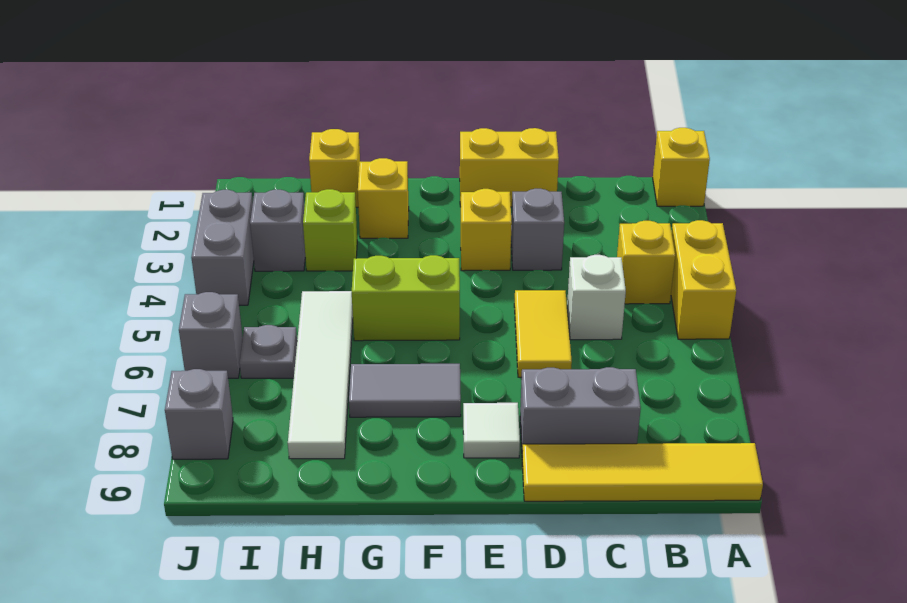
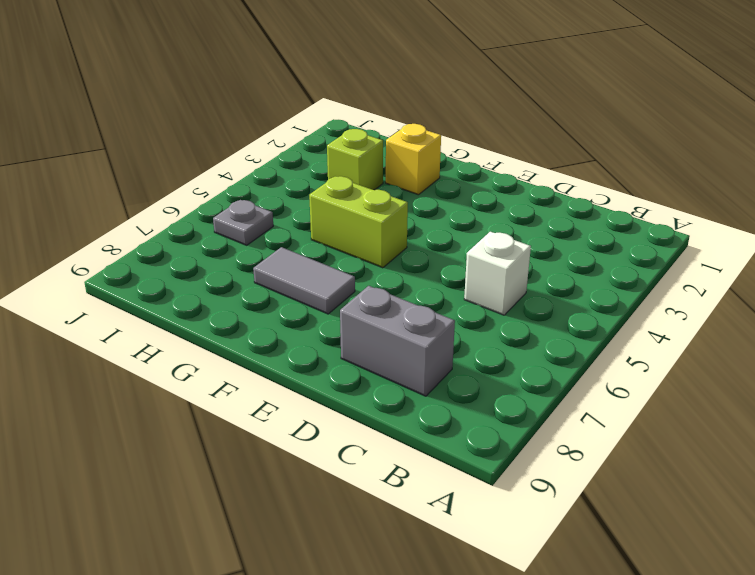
none -> yellow 1x1 brick [653,128,710,206]
none -> yellow 1x2 brick [671,220,736,339]
none -> yellow 1x4 tile [522,443,763,501]

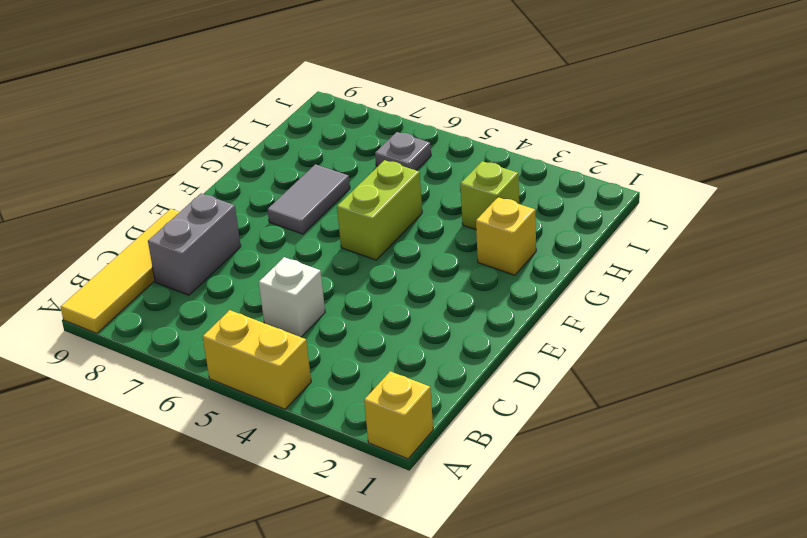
none -> yellow 1x1 brick [617,221,675,304]
none -> yellow 1x2 brick [460,128,559,207]
none -> grey 1x1 brick [511,189,564,270]

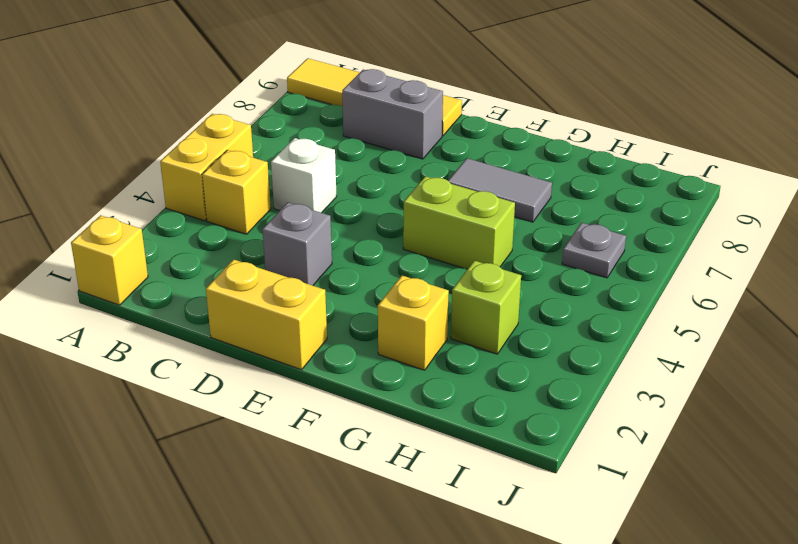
none -> yellow 1x2 tile [514,290,572,377]
none -> yellow 1x1 brick [461,189,512,271]
none -> white 1x1 tile [463,403,520,458]

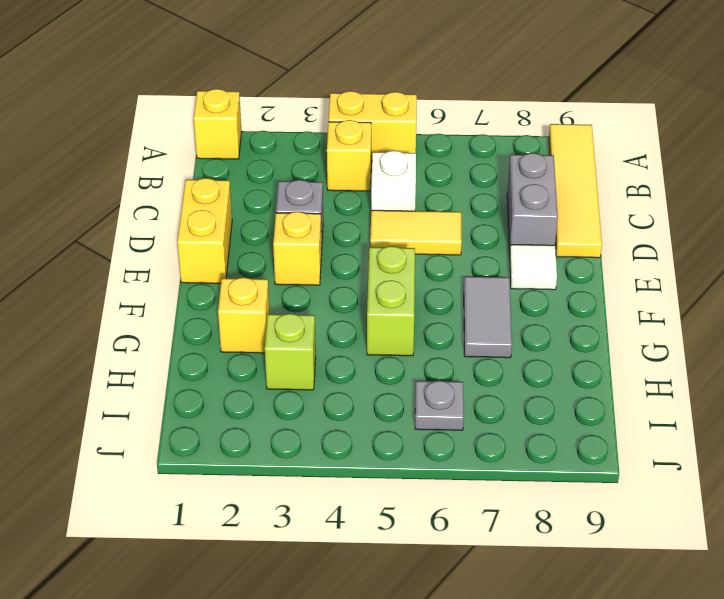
none -> yellow 1x1 brick [309,129,360,207]
none -> white 1x4 tile [288,291,353,459]
none -> grey 1x1 brick [250,190,305,271]

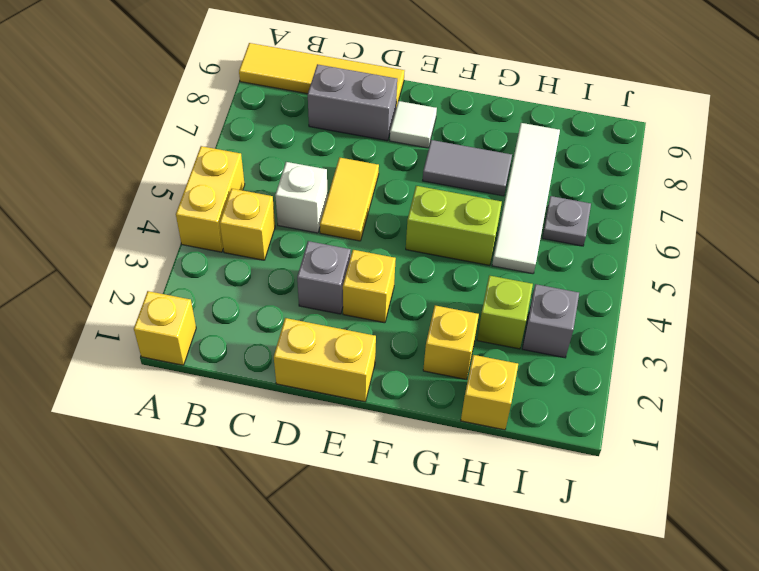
none -> grey 1x2 brick [191,189,254,305]
none -> grey 1x1 brick [179,292,243,378]
none -> grey 1x1 brick [165,369,233,459]

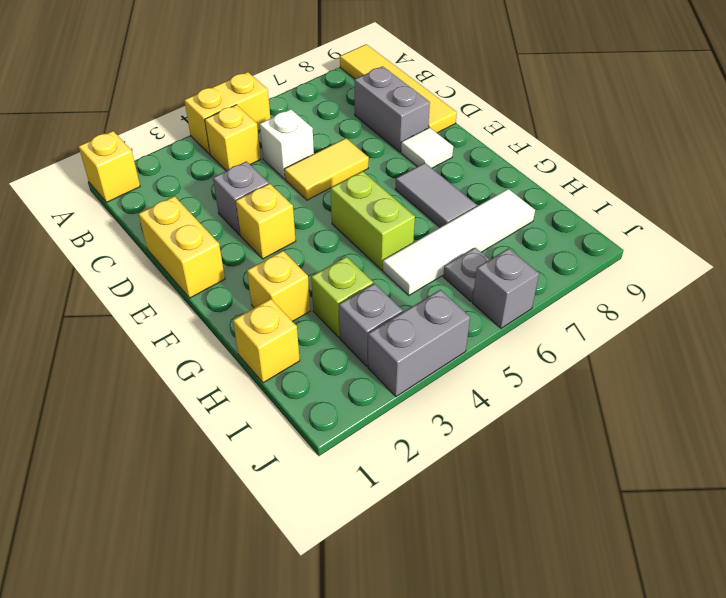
none -> grey 1x1 brick [165,369,233,459]

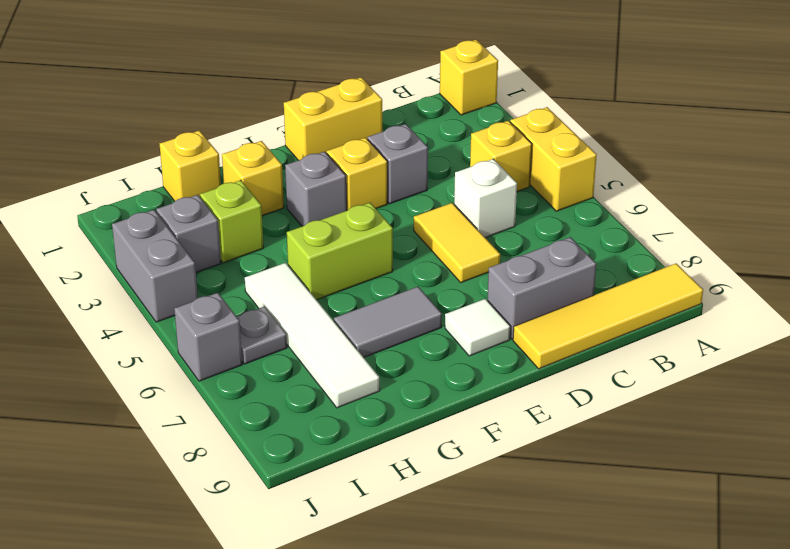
grey 1x1 brick [285,152,347,226] -> grey 1x1 brick moved to [165,369,233,459]

